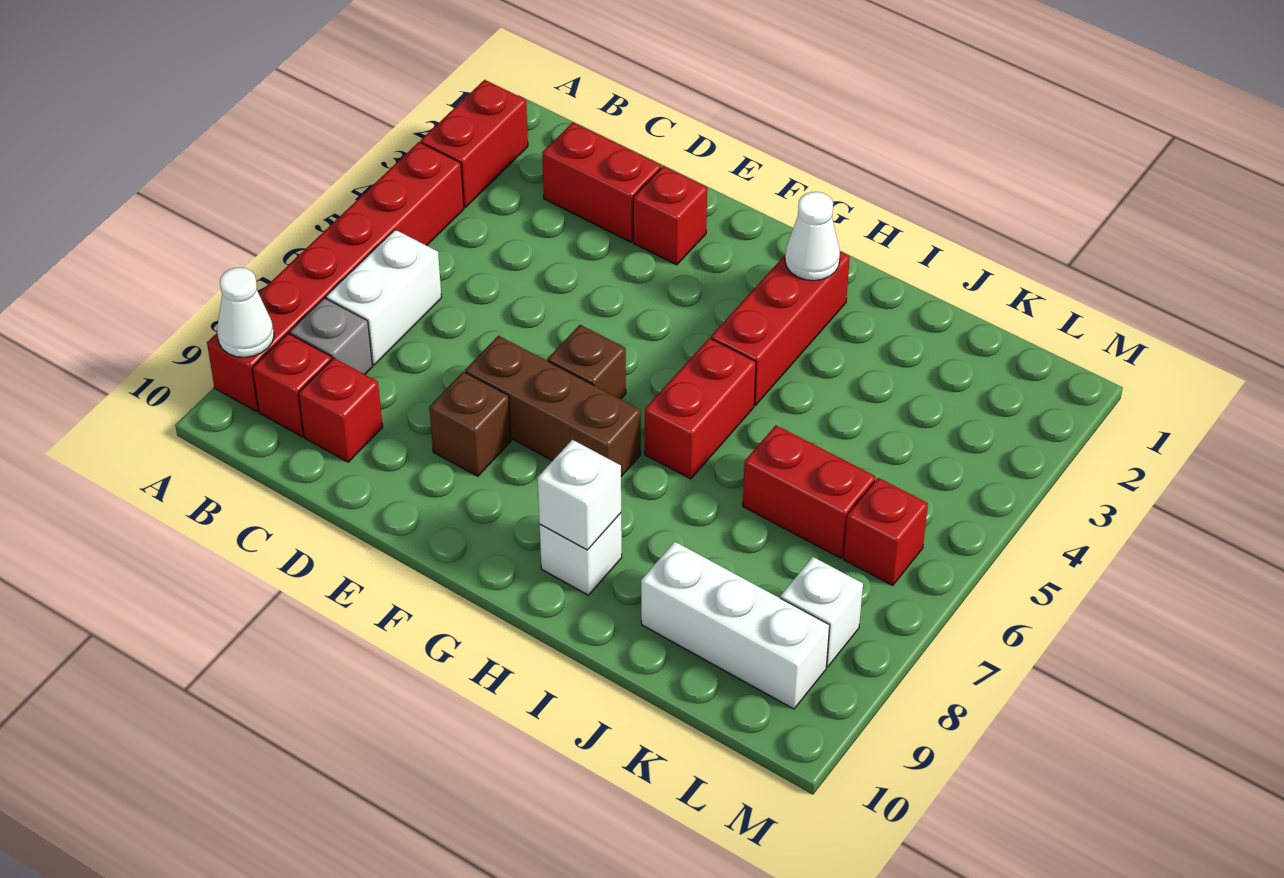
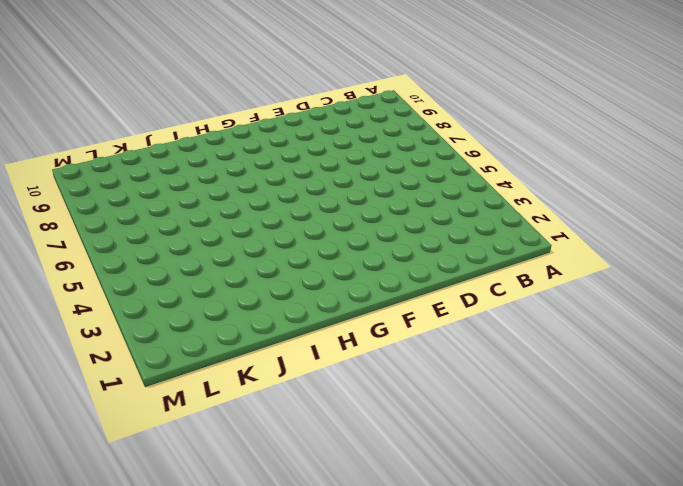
none -> red 1x2 brick [420,80,528,207]
none -> red 1x6 brick [207,142,464,412]
none -> white 1x2 brick [326,230,442,365]

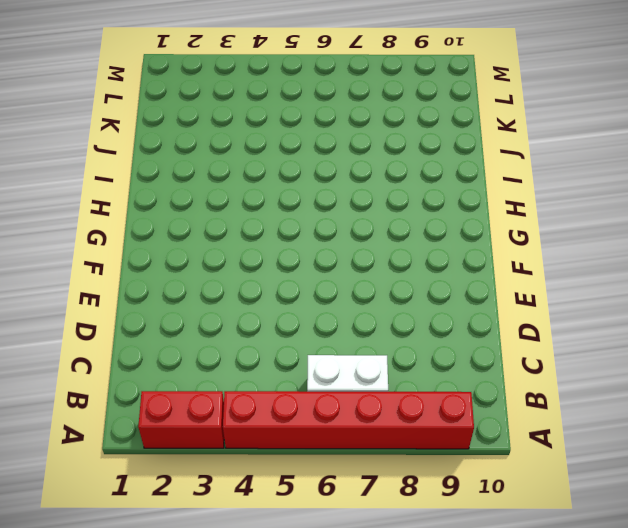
none -> grey 1x1 brick [290,298,372,374]
none -> red 1x1 brick [252,333,332,437]
none -> red 1x2 brick [542,122,661,242]

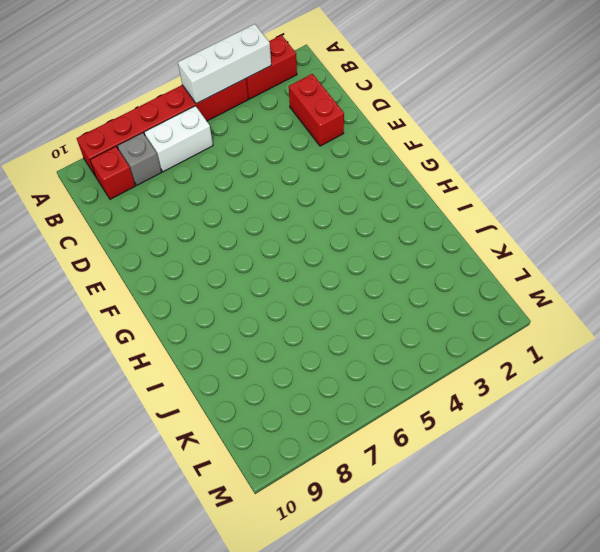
white 1x3 brick [178,24,271,104] -> white 1x3 brick turned to [641,542,830,709]
none -> red 1x1 brick [299,358,383,462]
none -> red 1x1 brick [633,166,707,265]
none -> brown 1x3 brick [465,336,641,476]

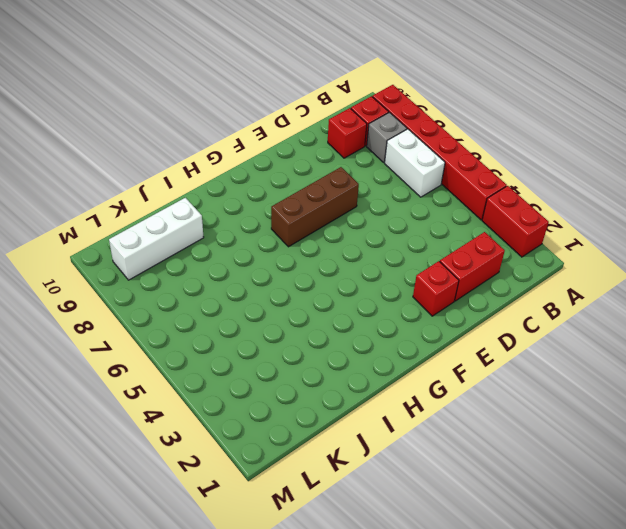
none -> brown 1x1 brick [429,372,511,476]
none -> brown 1x1 brick [548,325,626,399]
none -> red 1x3 brick [711,252,850,405]

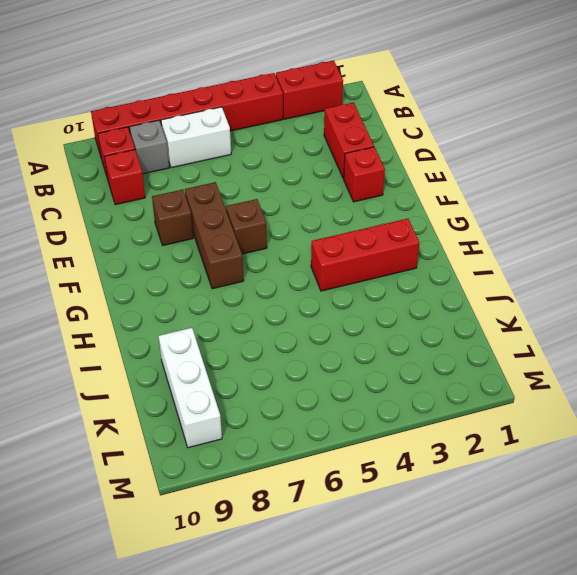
none -> red 1x2 brick [645,338,756,479]
none -> white 1x1 brick [540,513,622,595]
none -> red 1x2 brick [743,425,876,558]

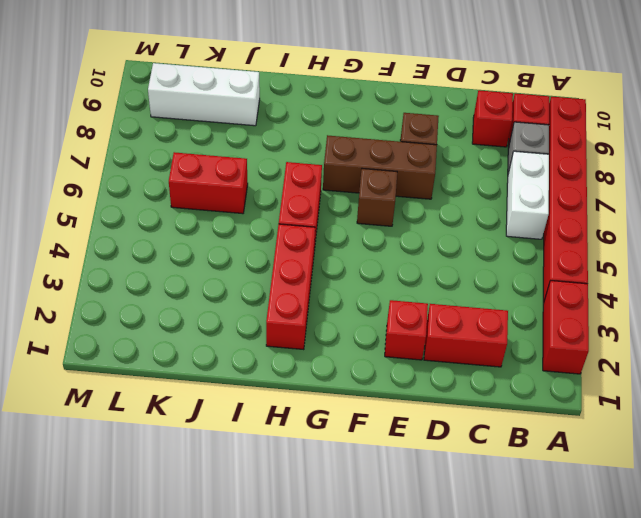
none -> white 1x1 brick [540,513,622,595]
none -> red 1x1 brick [844,478,928,586]
none -> white 1x1 brick [780,557,863,667]

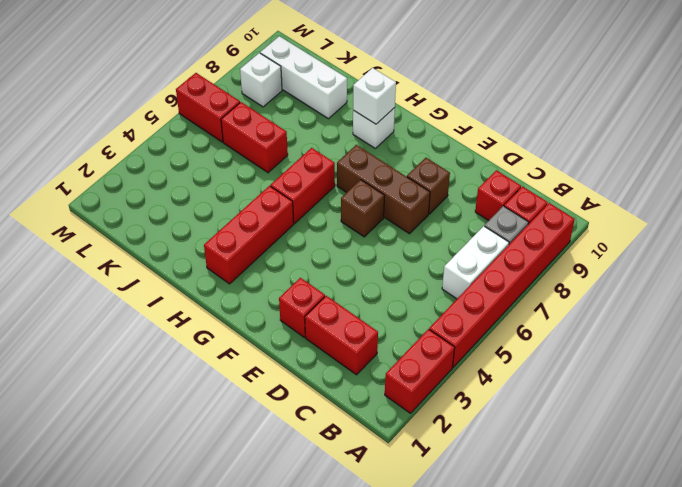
red 1x2 brick [176,73,240,142] -> red 1x1 brick [844,478,928,586]
none -> white 1x1 cone [217,267,274,357]
none -> white 1x1 cone [785,192,840,281]

